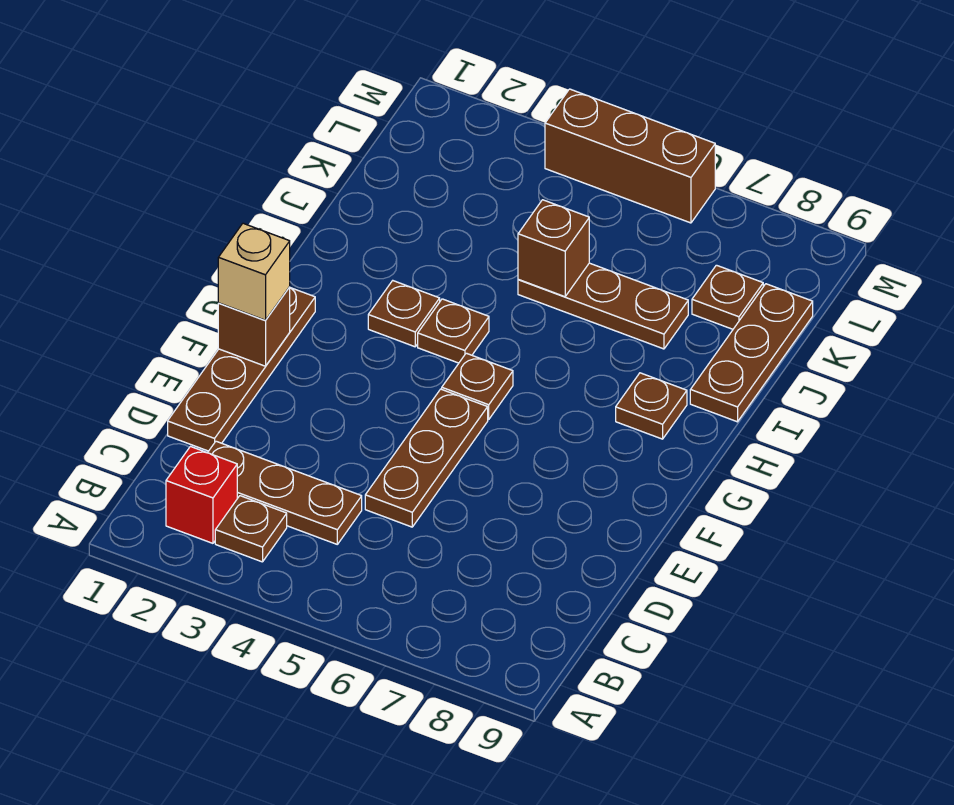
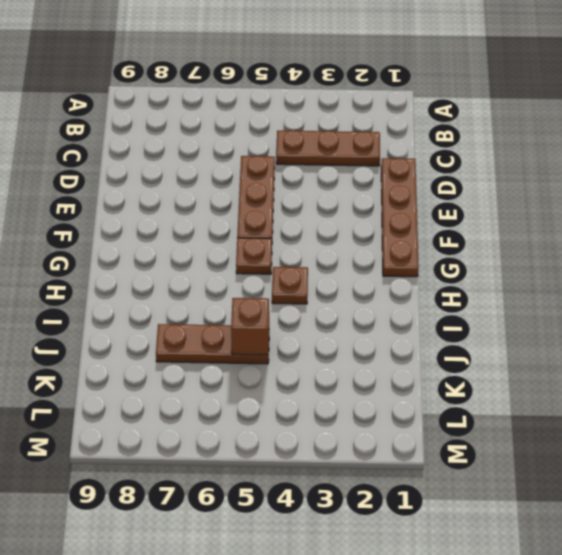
none -> red 1x1 brick [166,447,237,543]
none -> brown 1x1 plate [215,496,287,562]
none -> brown 1x1 plate [368,281,440,347]

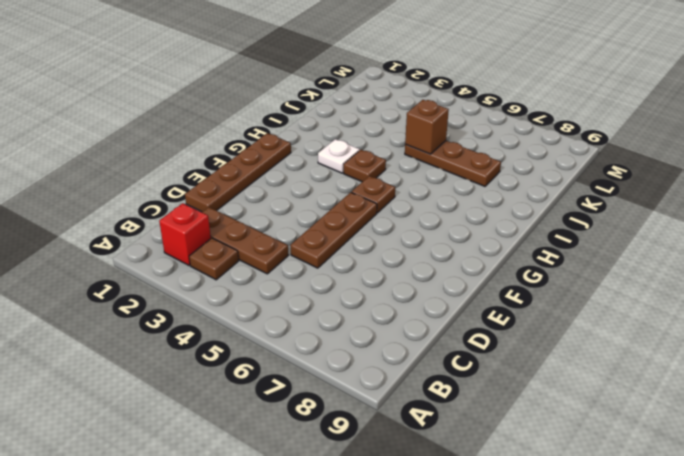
white 1x1 plate [318,139,360,173] -> brown 1x1 plate [368,281,440,347]
none -> brown 1x1 plate [616,373,687,439]
none -> brown 1x3 plate [690,284,813,422]
none -> brown 1x1 plate [692,265,763,329]

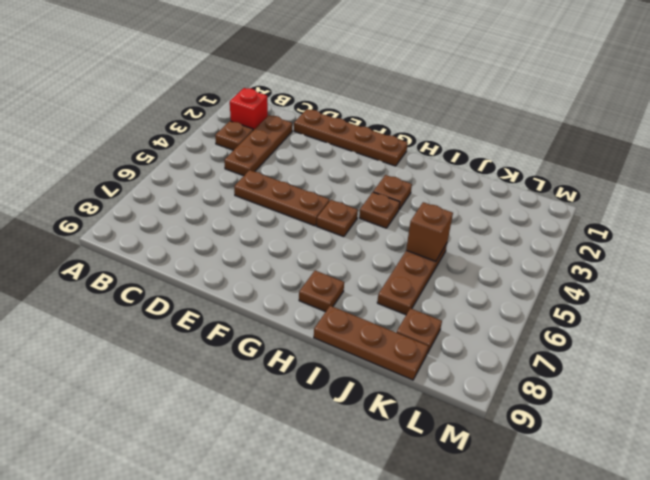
none -> brown 1x3 brick [545,89,715,223]
none -> brown 1x1 brick [218,287,290,366]
none -> tan 1x1 brick [218,223,290,320]

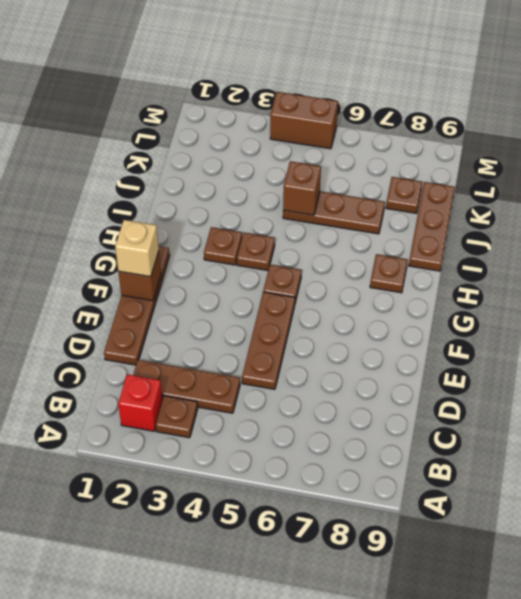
brown 1x2 brick [270,92,338,149] -> brown 1x3 brick [545,89,715,223]

